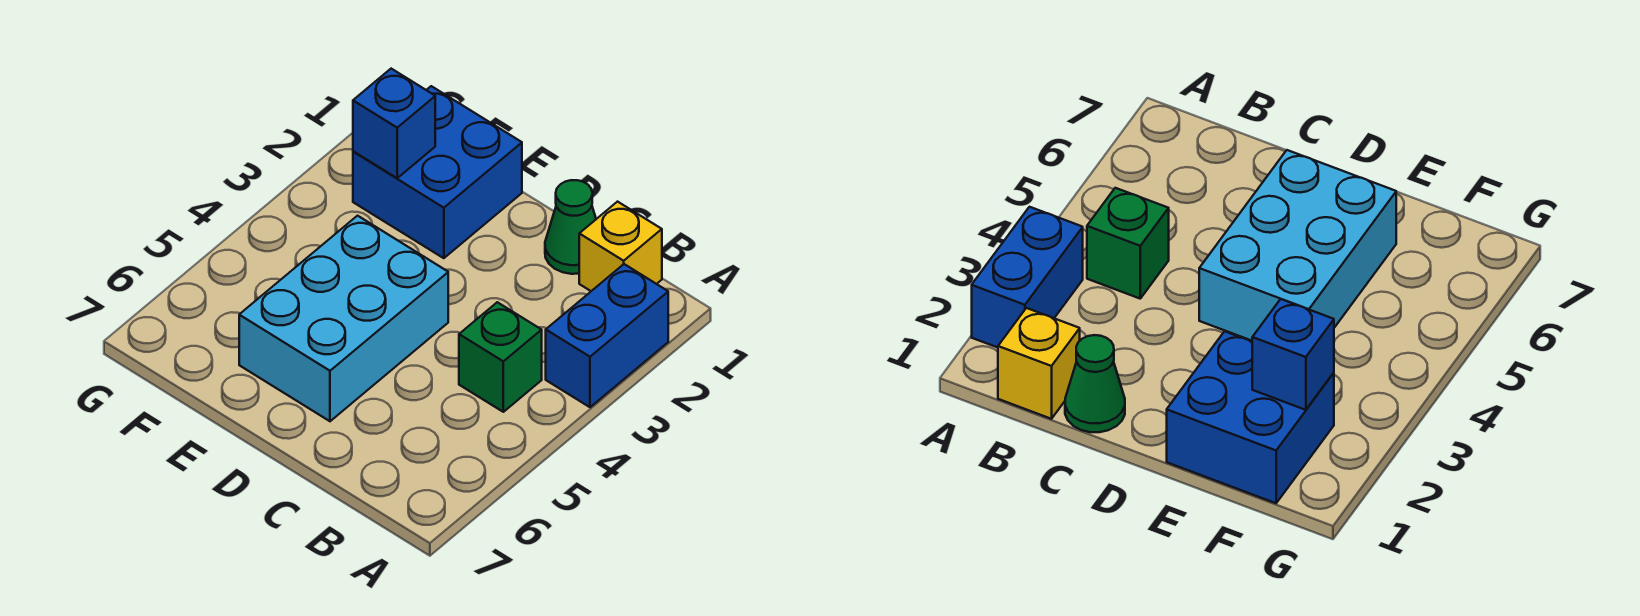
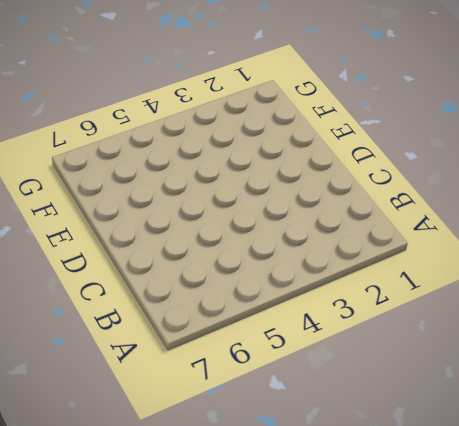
none -> blue 1x2 brick [546,264,668,407]
none -> yellow 1x1 brick [579,202,662,291]

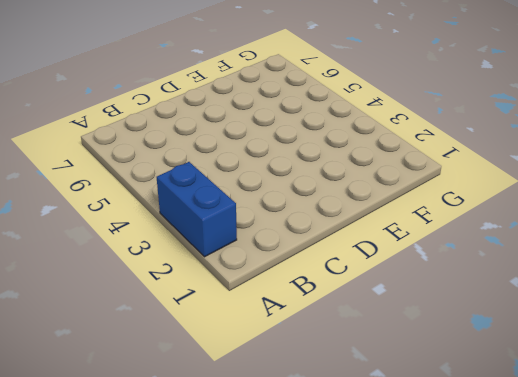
none -> yellow 1x1 brick [579,202,662,291]
none -> green 1x1 brick [459,302,542,412]

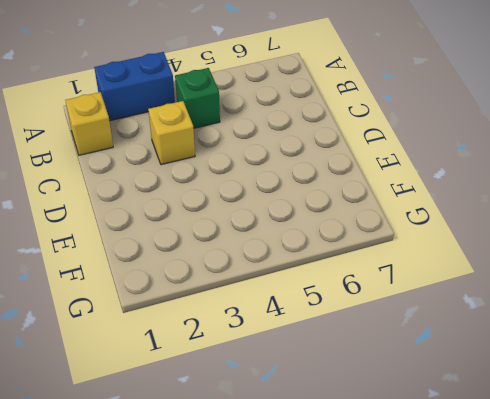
yellow 1x1 brick [148,101,195,165] -> none
none -> green 1x1 cone [545,180,596,274]
none -> cyan 2x3 brick [239,216,448,421]

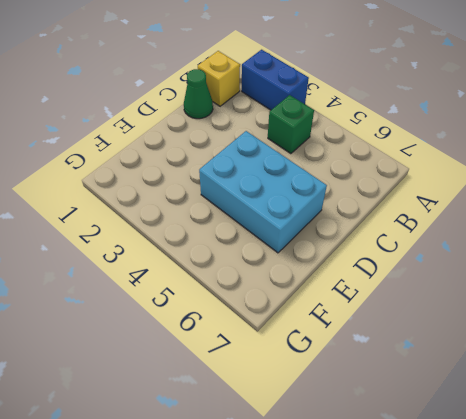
none -> blue 2x2 brick [353,86,522,258]
none -> blue 1x1 brick [353,69,435,178]

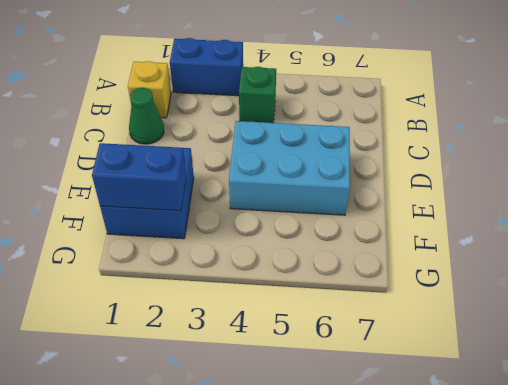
blue 1x2 brick [92,143,186,211] -> blue 1x1 brick [353,69,435,178]

